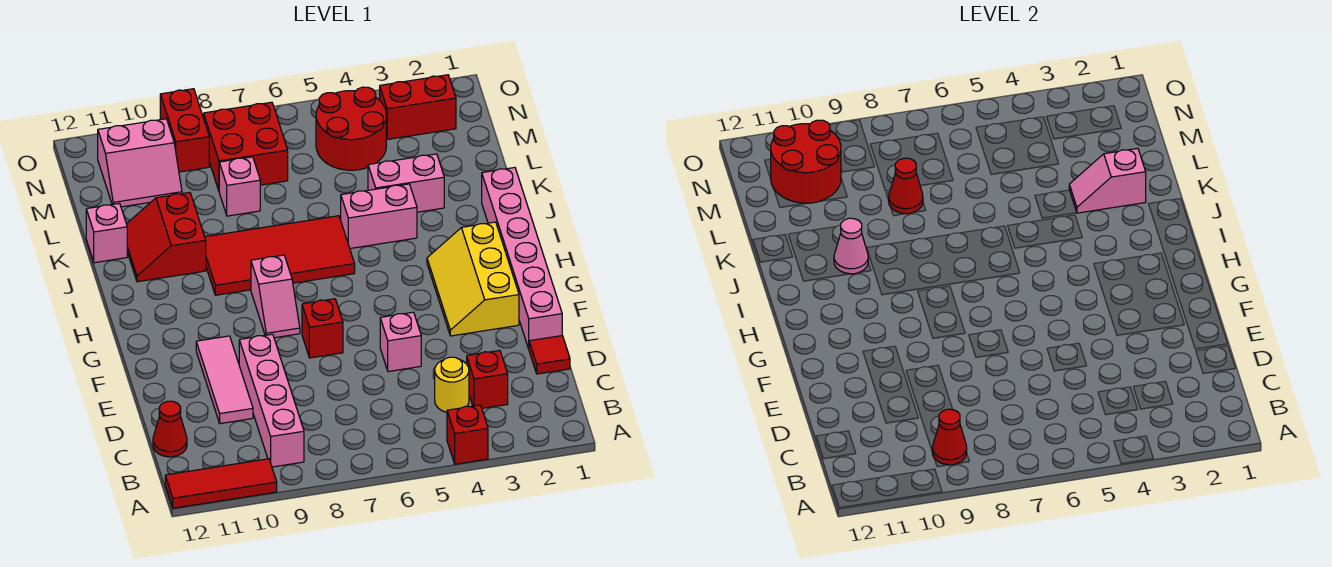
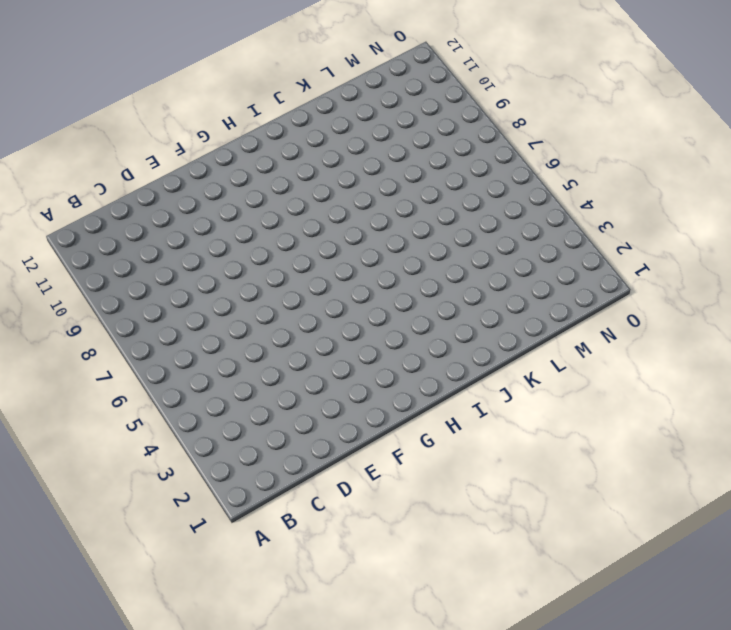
none -> red 1x1 brick [447,405,488,464]
none -> red 1x3 tile [165,459,277,508]
none -> pink 1x4 brick [239,334,304,467]

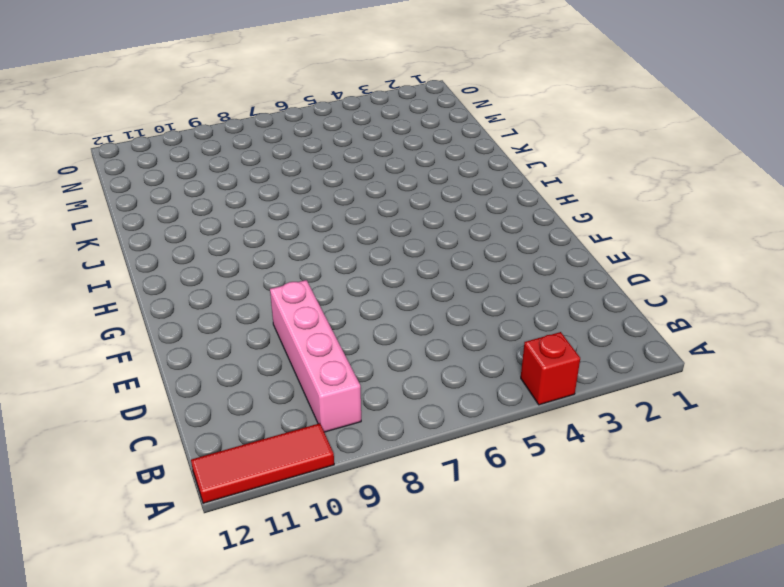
none -> red 1x1 brick [467,350,508,408]
none -> yellow 1x1 round brick [435,357,469,412]
none -> red 1x1 cone [153,401,187,457]

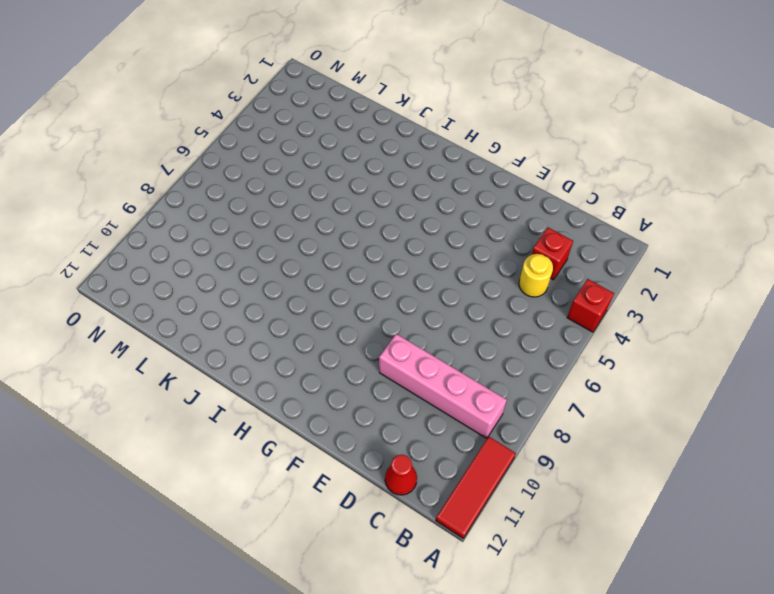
none -> red 1x1 tile [529,336,570,374]
none -> pink 1x3 tile [196,336,253,424]
none -> pink 1x6 brick [482,168,562,349]

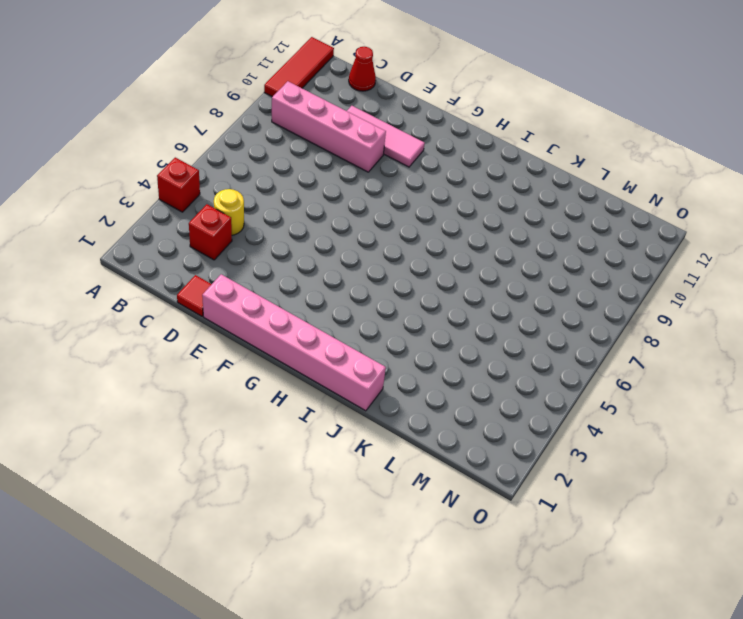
none -> pink 1x1 brick [380,312,421,372]
none -> yellow 2x3 slope [427,222,519,336]
none -> red 1x1 brick [302,299,343,358]

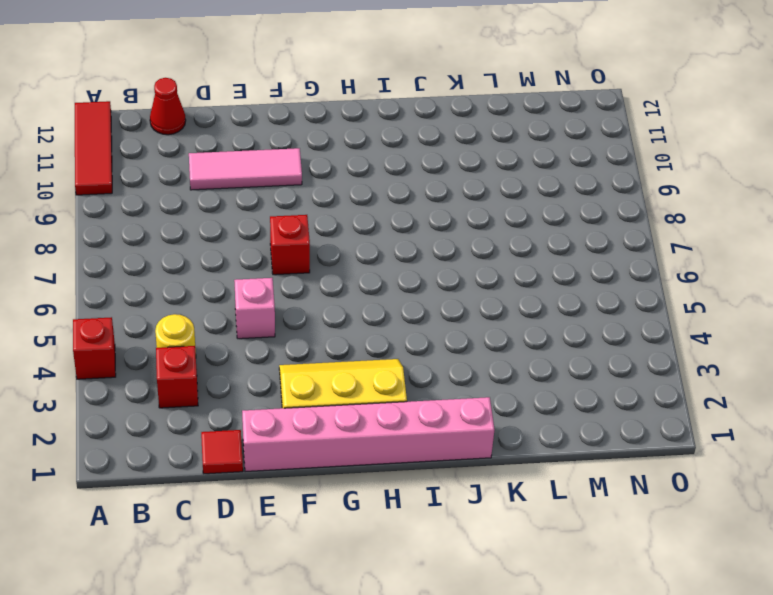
none -> pink 1x4 brick [239,334,304,467]
none -> pink 1x2 slope [251,255,300,338]
none -> red 2x4 tile [205,216,355,295]

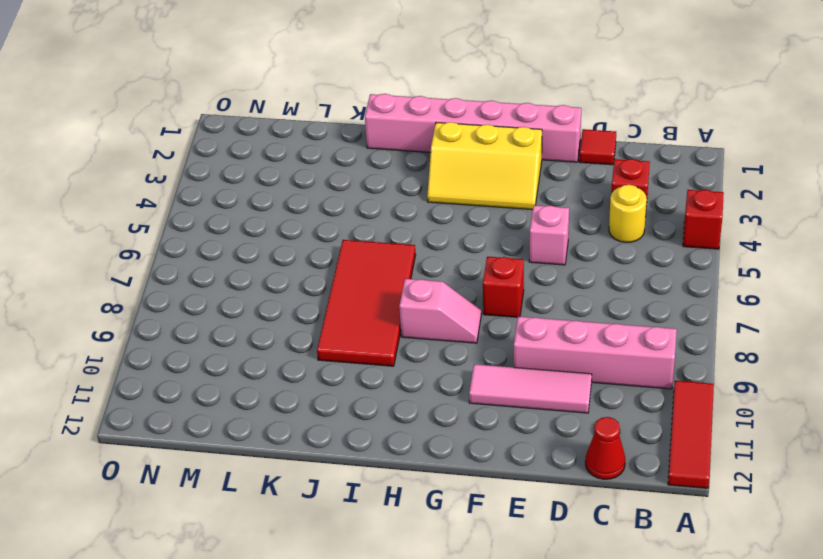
none -> pink 1x2 brick [341,184,417,248]
none -> red 2x2 slope [127,193,206,282]
none -> pink 1x2 brick [368,154,444,212]

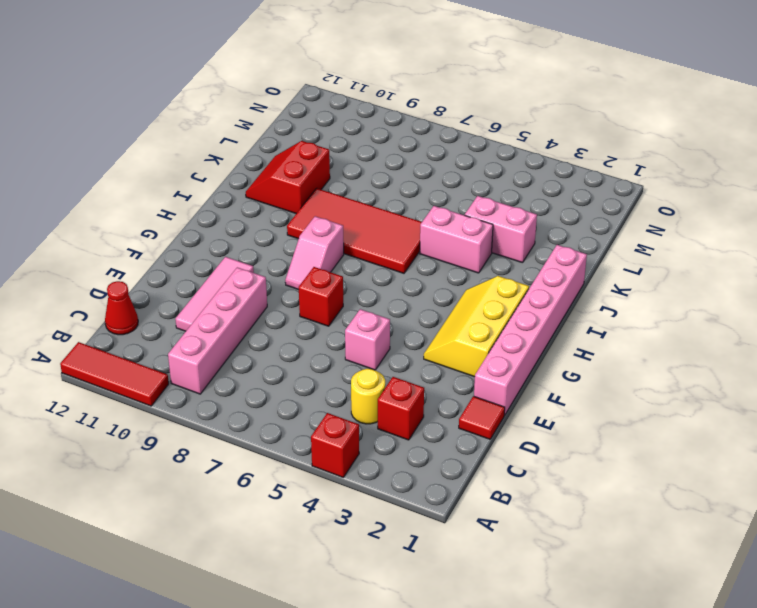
none -> pink 1x1 brick [86,203,127,263]
none -> pink 1x1 brick [219,157,260,216]
none -> red 2x2 round brick [316,87,386,170]

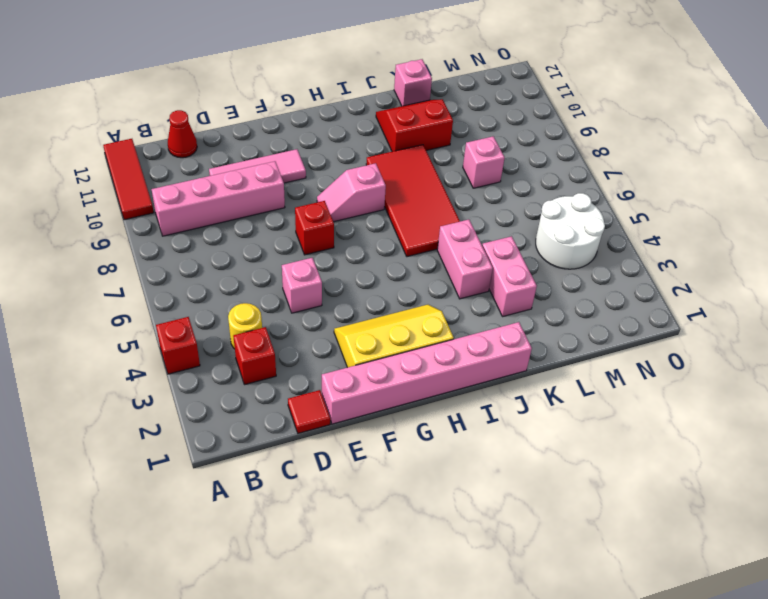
white 2x2 round brick [536,193,605,269] -> red 2x2 round brick [316,87,386,170]
none -> red 2x2 brick [203,102,288,190]
none -> pink 2x2 slope [98,119,182,207]
none -> red 1x2 brick [380,75,456,139]

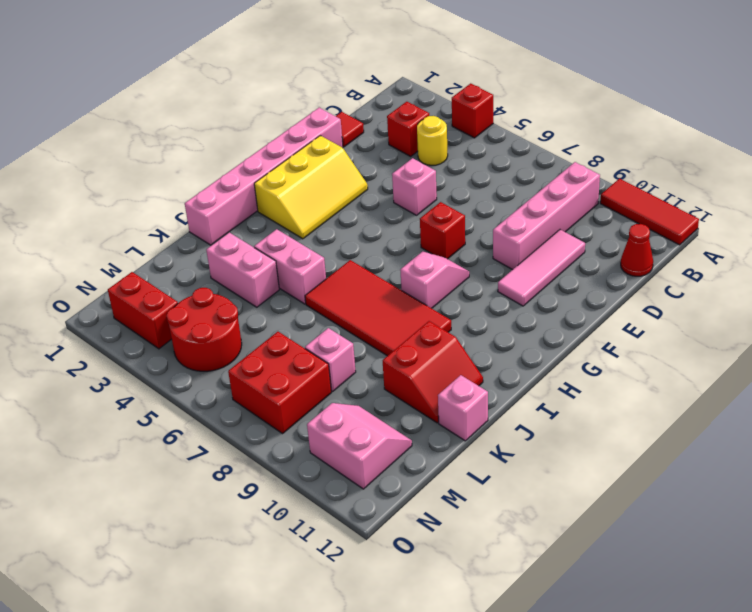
none -> red 1x2 brick [160,89,209,172]
none -> red 1x1 cone [932,409,967,465]
none -> pink 1x1 cone [834,218,868,274]

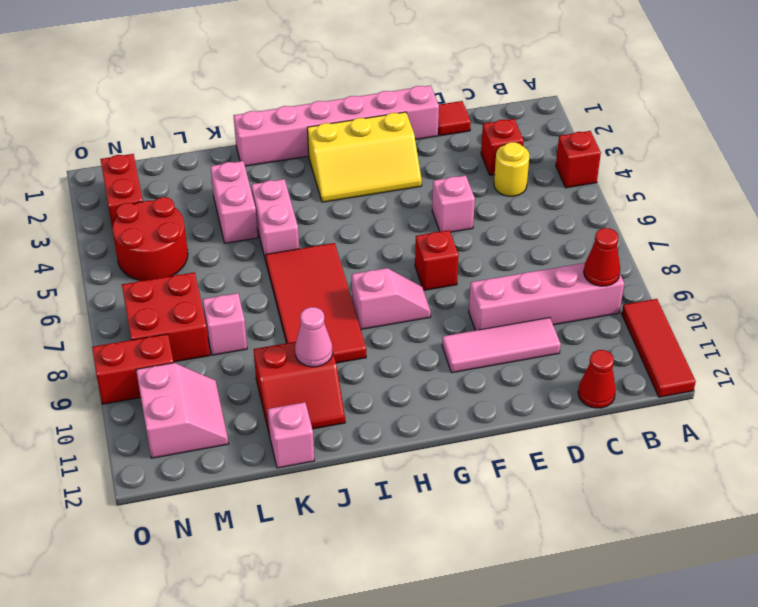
none -> pink 1x2 slope [1069,148,1146,213]
none -> red 1x1 cone [888,158,923,214]
none -> red 2x2 round brick [771,120,841,203]

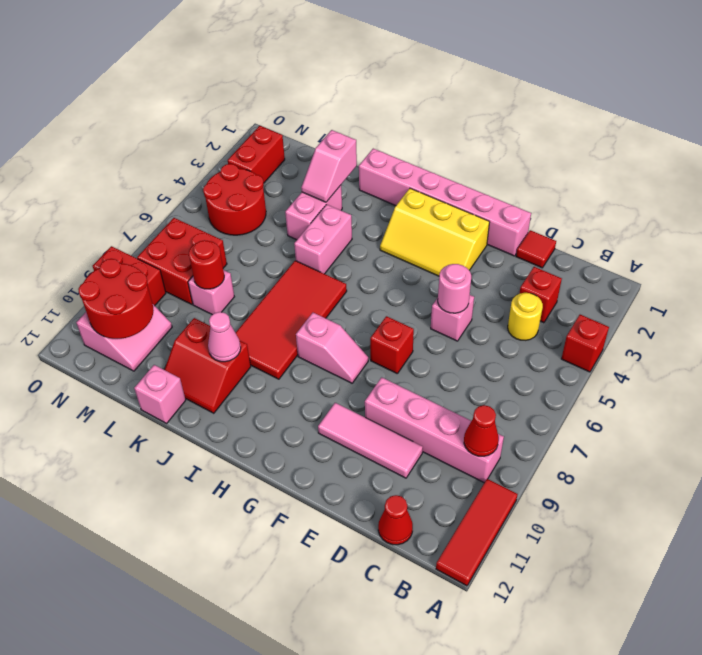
pink 1x1 round brick [438,264,471,313] -> none
red 1x1 round brick [189,240,224,289] -> red 1x1 cone [888,158,923,214]

